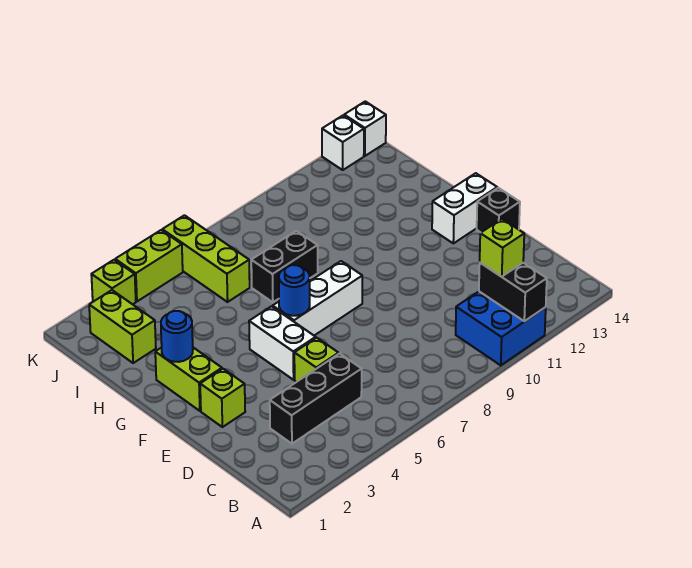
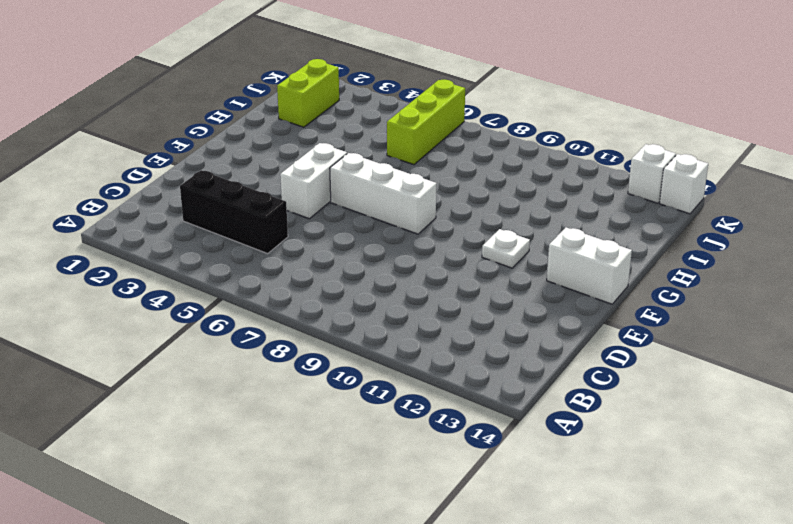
white 1x1 plate [482,229,530,268] -> none
none -> blue 2x2 brick [456,292,546,365]
none -> lime 1x1 brick [294,338,339,382]
none -> lime 1x1 brick [200,369,245,427]

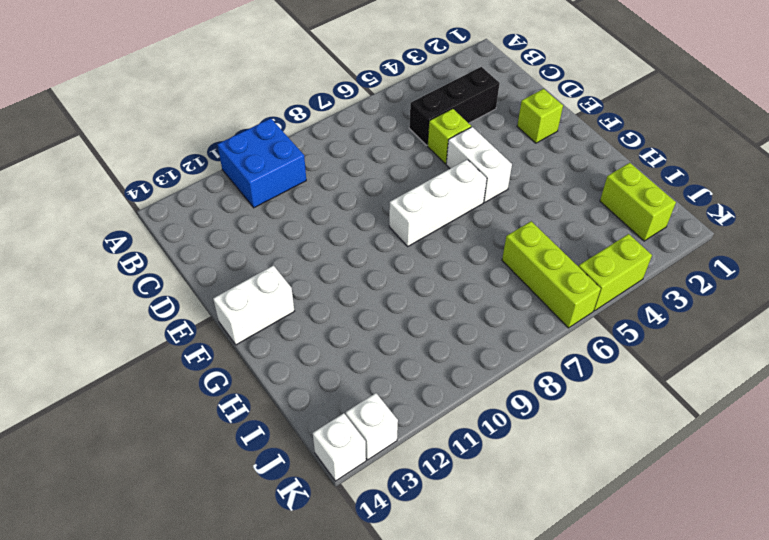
none -> black 1x1 brick [477,188,520,232]
none -> lime 1x2 brick [155,347,222,411]
none -> black 1x2 brick [251,231,318,302]

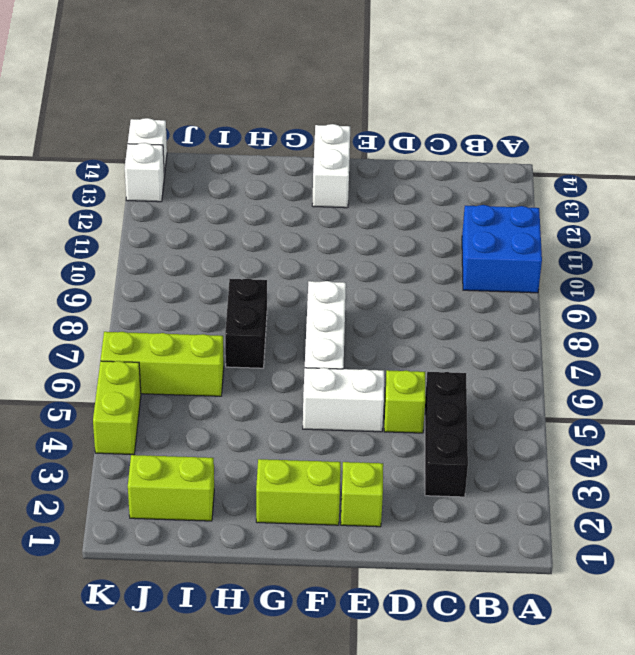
none -> black 1x1 brick [477,188,520,232]
none -> lime 1x1 brick [91,260,136,304]
none -> black 1x2 brick [479,263,547,321]

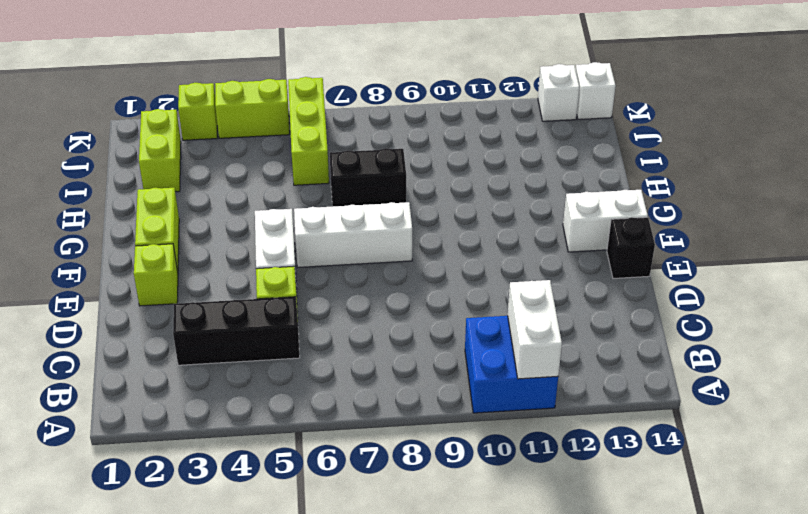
white 1x2 brick [508,280,562,379] -> black 1x2 brick [479,263,547,321]
none -> blue 1x1 round brick [279,265,310,316]
none -> blue 1x1 round brick [161,311,193,362]
none -> lime 1x1 brick [480,219,524,277]

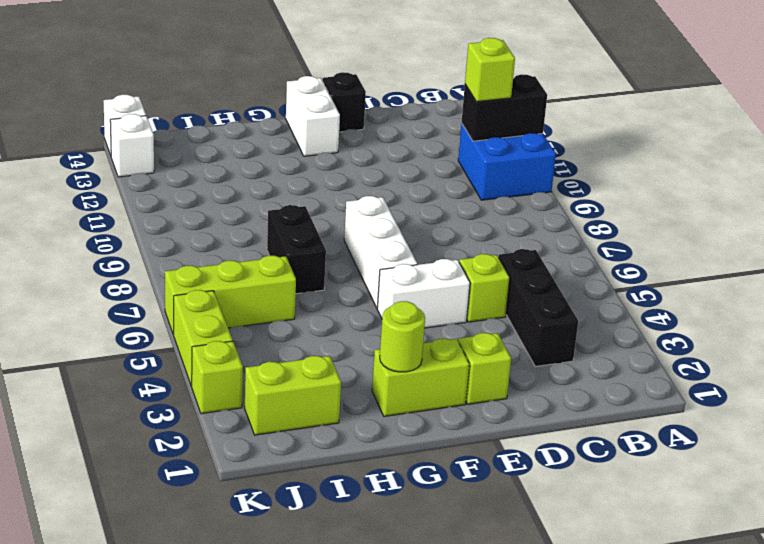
lime 1x1 round brick [380,301,425,372] -> blue 1x1 round brick [161,311,193,362]
none -> blue 1x1 round brick [279,265,310,316]

